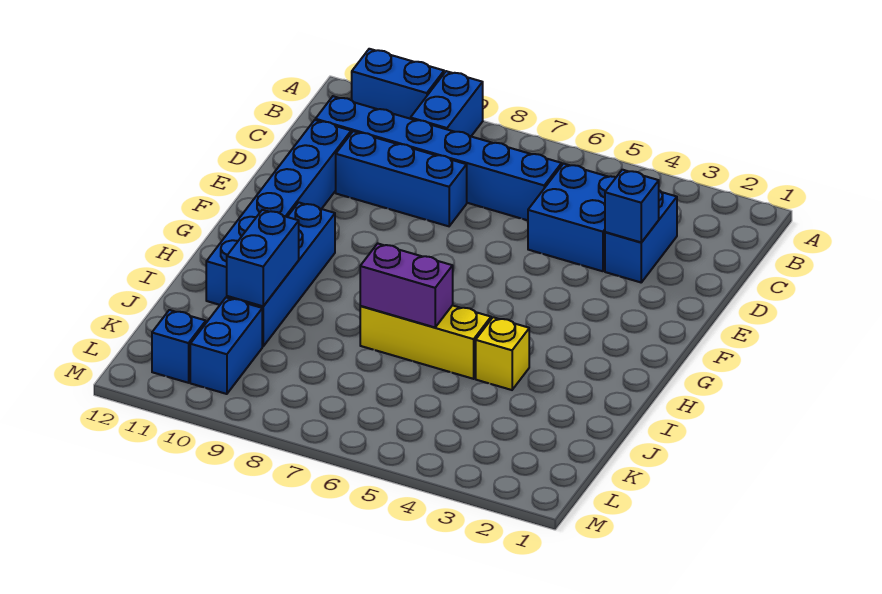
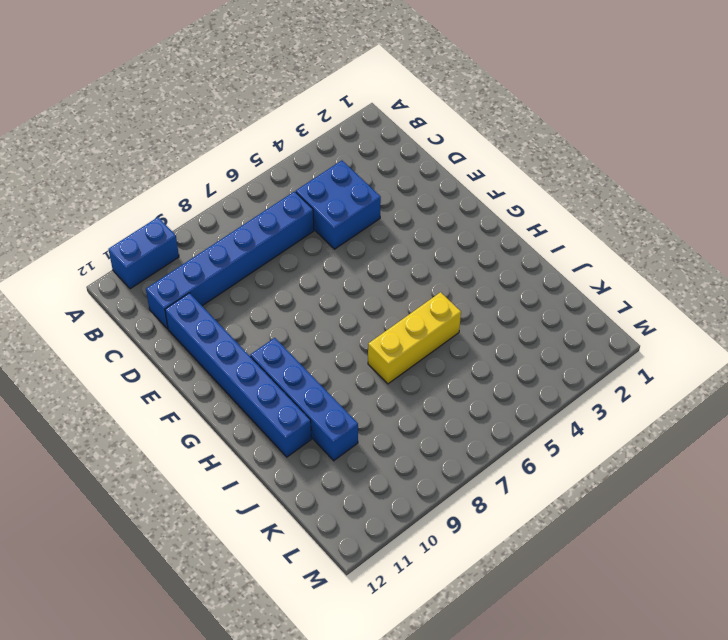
none -> blue 1x2 brick [411,71,483,136]
none -> blue 1x2 brick [605,190,677,282]
none -> blue 1x3 brick [336,131,467,226]

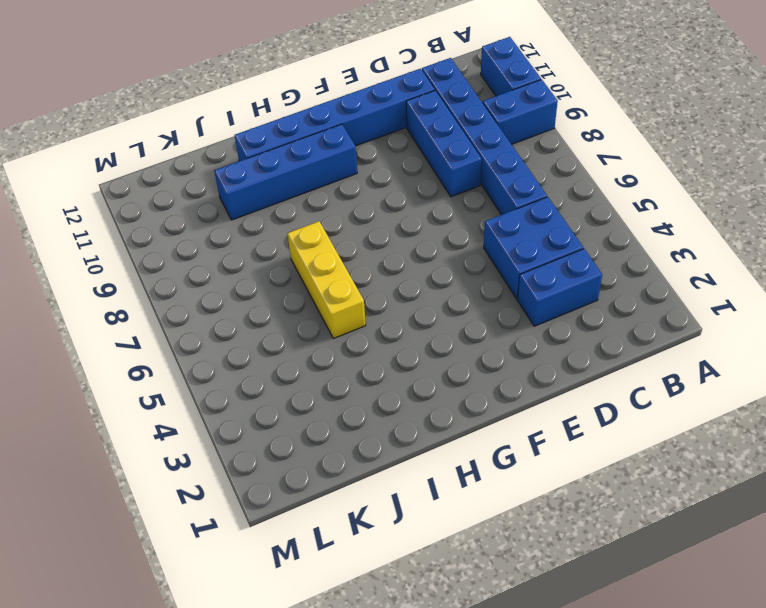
none -> yellow 1x1 brick [476,317,529,390]
none -> blue 1x2 brick [190,297,262,394]
none -> blue 1x1 brick [152,310,206,383]

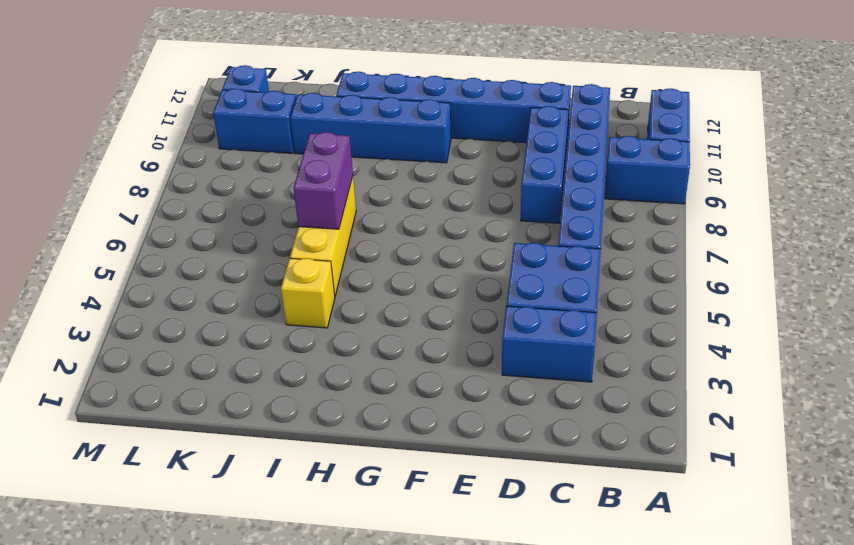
none -> blue 1x1 brick [605,170,659,242]
none -> blue 1x2 brick [227,210,299,306]

